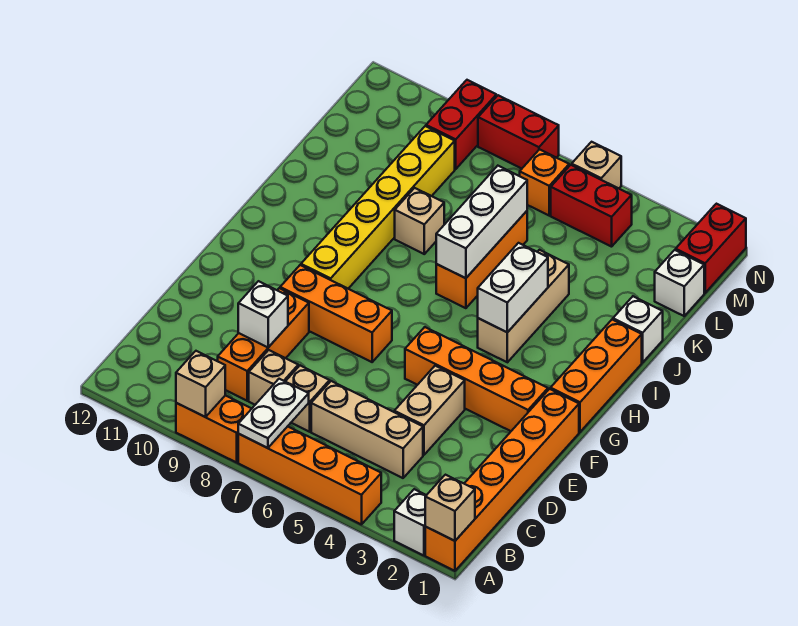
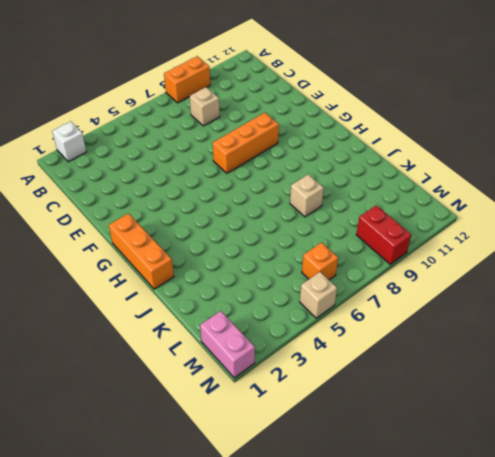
pink 1x2 brick [200,311,255,378] -> red 1x2 brick [676,204,746,293]
none -> orange 1x6 brick [425,389,579,571]
none -> orange 1x4 brick [238,426,381,525]
none -> tan 1x3 brick [311,381,423,478]
none -> tan 1x1 brick [285,366,330,432]

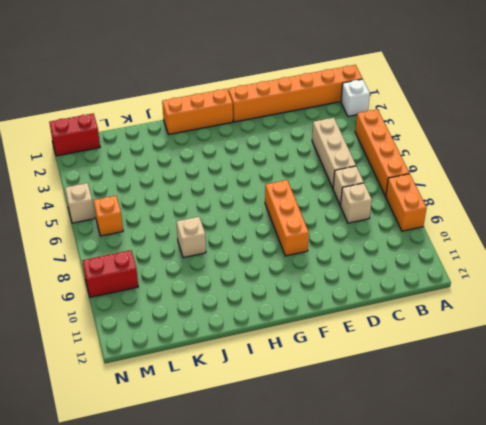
none -> orange 1x3 brick [218,288,309,401]
none -> tan 1x2 brick [394,366,465,455]
none -> orange 1x4 brick [405,327,548,431]
none -> yellow 1x6 brick [301,126,455,289]

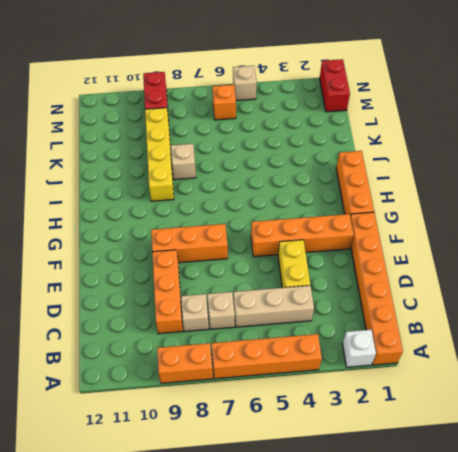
yellow 1x2 brick [278,240,310,288] -> tan 1x2 brick [394,366,465,455]
yellow 1x4 brick [145,108,174,201] -> yellow 1x6 brick [301,126,455,289]
none -> tan 1x3 brick [478,250,569,362]
none -> orange 1x3 brick [436,211,527,308]
none -> white 1x1 brick [613,296,663,362]
none -> white 1x1 brick [655,250,704,316]

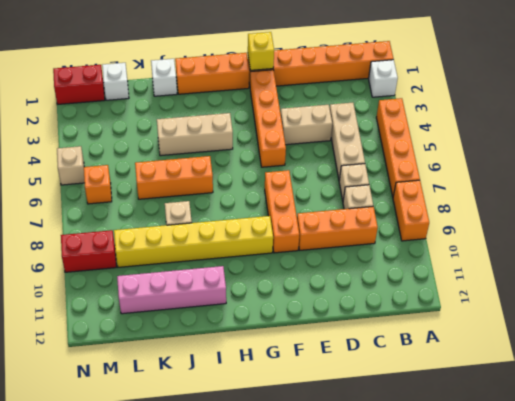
yellow 1x1 brick [248,32,274,70] -> none
pink 1x4 brick [117,266,226,314] -> none
none -> red 1x2 brick [551,165,632,247]
none -> red 1x2 brick [478,95,559,169]
none -> tan 1x1 brick [425,475,475,541]
none -> white 1x2 plate [238,379,309,448]

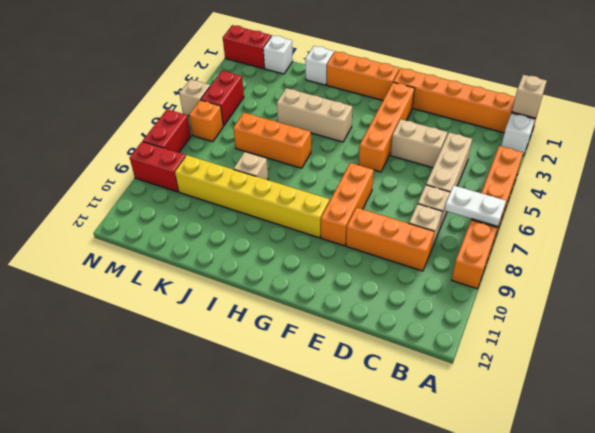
none -> tan 1x1 brick [176,351,225,417]
none -> white 1x1 brick [238,281,288,347]
none -> white 1x2 brick [478,243,548,332]
none -> white 1x3 brick [436,166,527,278]

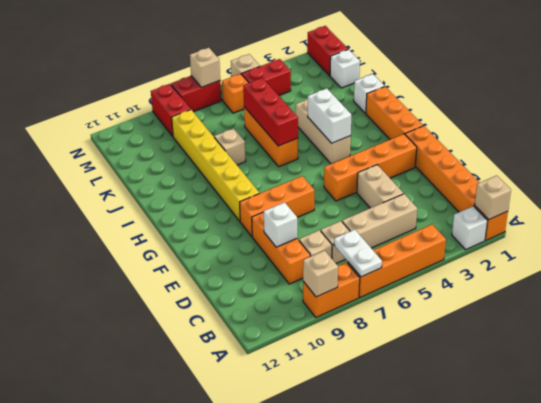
red 1x3 brick [243,78,298,146] -> white 1x3 brick [436,166,527,278]
tan 1x1 brick [190,48,220,87] -> none

